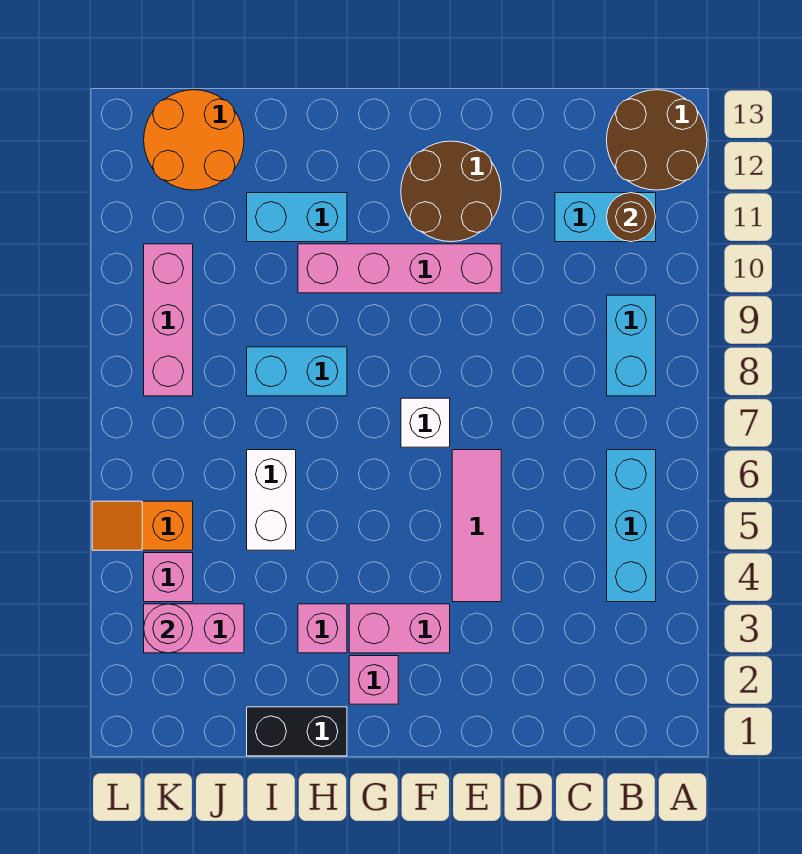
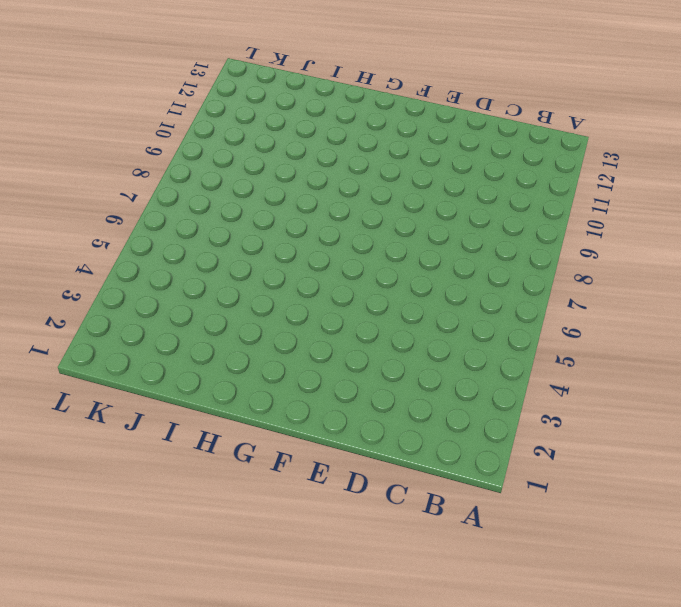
none -> brown 2x2 round brick [607,90,707,190]
none -> cyan 1x3 brick [607,450,656,602]
none -> cyan 1x2 brick [607,295,656,396]

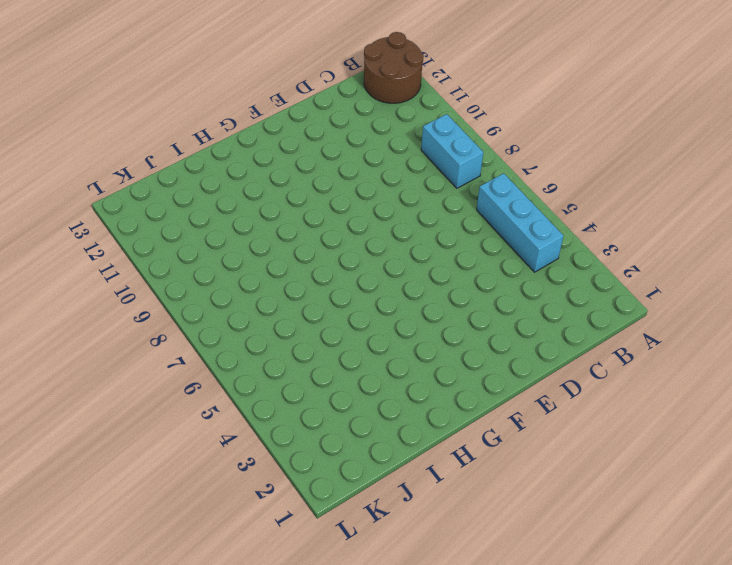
none -> cyan 1x2 brick [555,193,656,242]
none -> pink 1x3 tile [452,450,501,602]
none -> pink 1x4 brick [298,244,501,293]

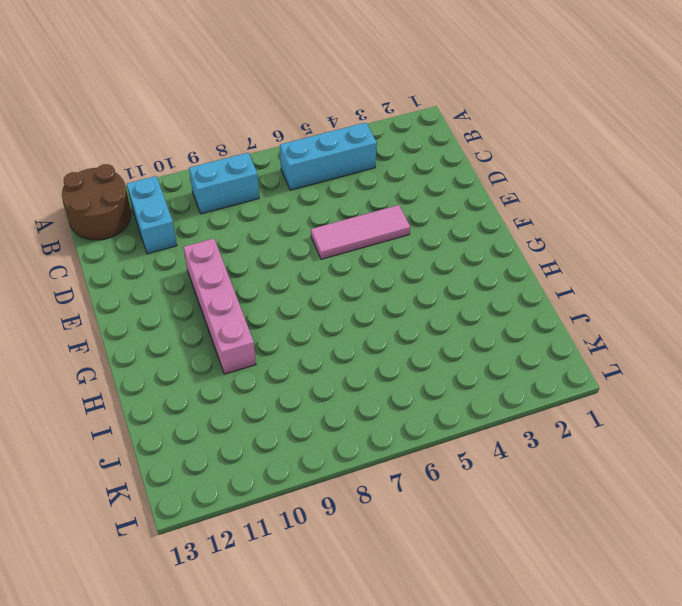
none -> brown 2x2 round brick [401,141,501,242]
none -> pink 1x2 brick [349,604,450,653]
none -> white 1x1 brick [401,398,450,447]

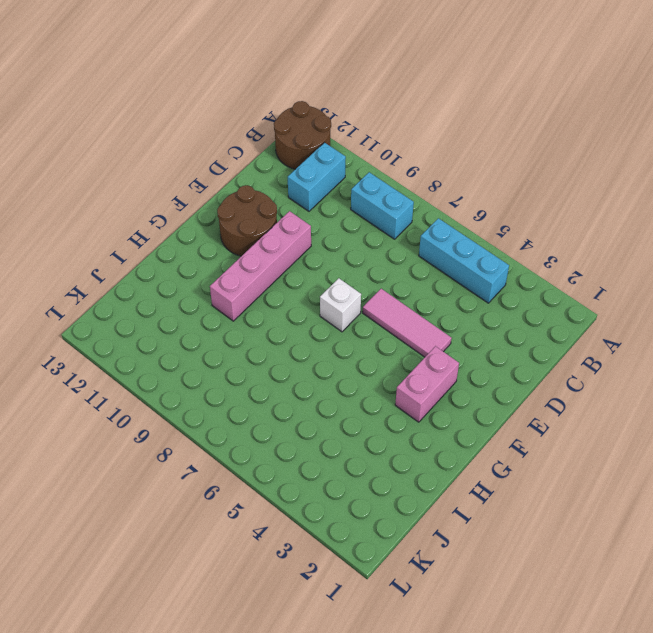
none -> pink 1x1 brick [349,656,398,704]
none -> black 1x2 brick [247,707,347,756]
none -> pink 1x1 brick [298,604,347,653]

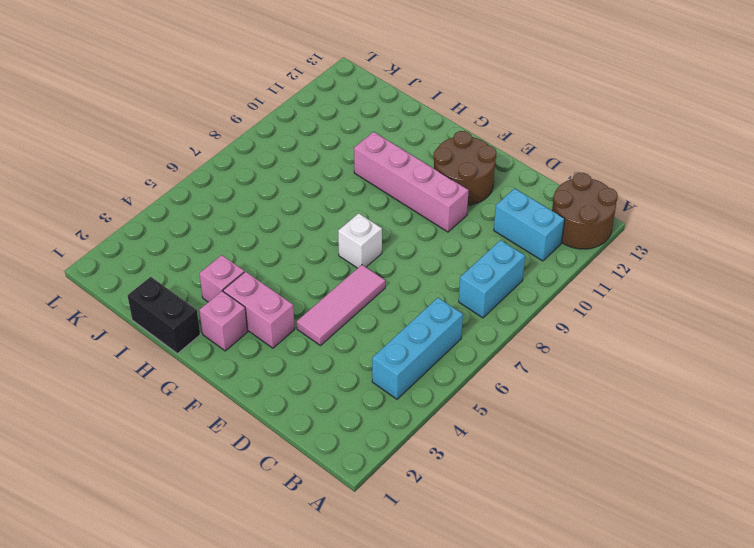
none -> cyan 1x2 brick [247,347,347,396]
none -> cyan 1x2 brick [247,193,347,242]
none -> white 1x2 brick [247,450,296,550]

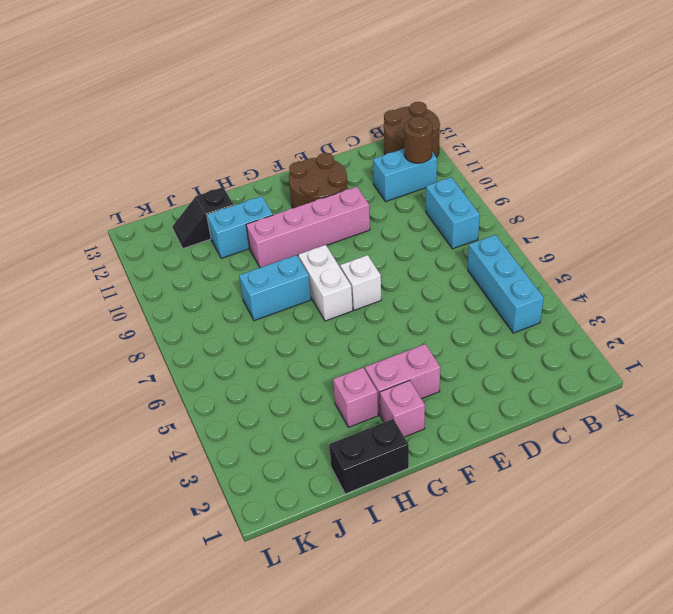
white 1x2 brick [298,245,353,321] -> white 1x2 brick moved to [247,450,296,550]
black 1x2 slope [173,187,234,248] -> orange 2x2 round brick [144,90,244,190]
none -> pink 1x3 tile [452,450,501,602]
none -> pink 1x2 brick [144,604,244,653]
none -> pink 1x1 brick [144,553,193,602]

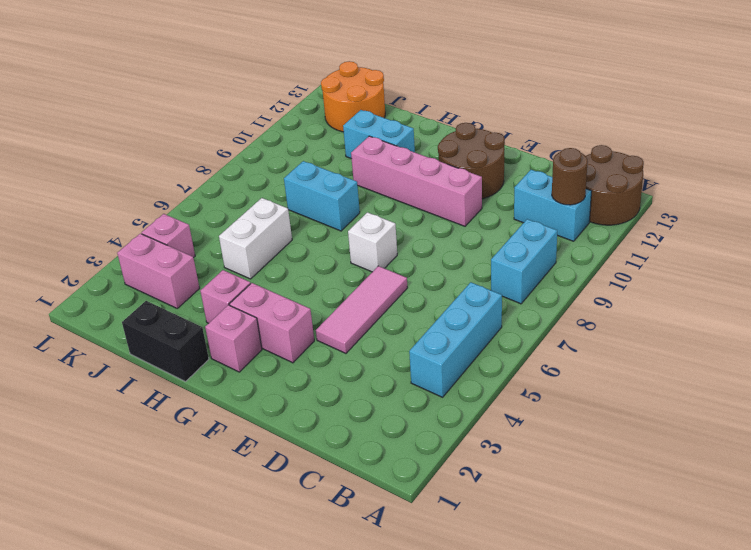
none -> orange 1x2 slope [92,501,193,550]
none -> pink 1x3 brick [144,244,193,396]
none -> pink 1x1 round brick [144,604,193,653]

